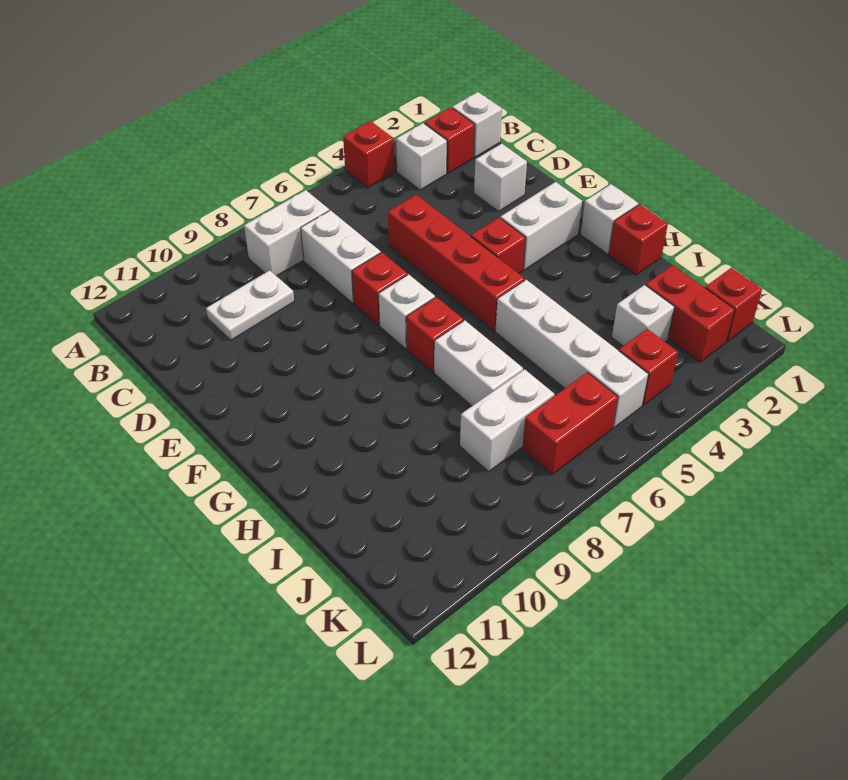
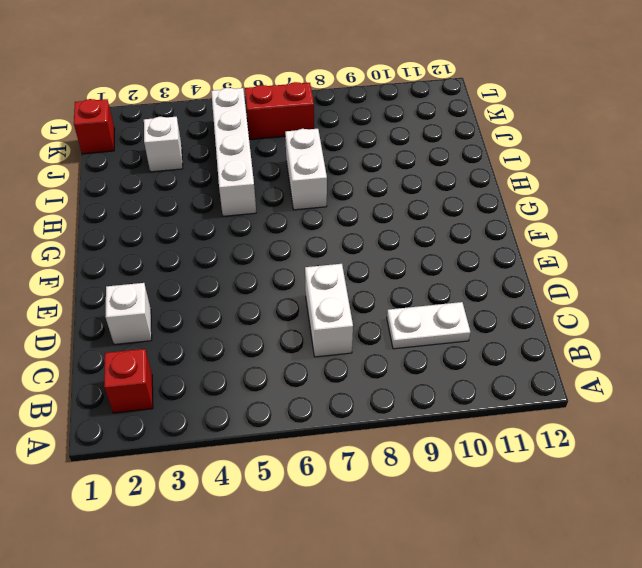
none -> red 1x1 brick [343,121,395,188]
none -> white 1x1 brick [452,92,502,157]
none -> white 1x1 brick [396,123,447,190]

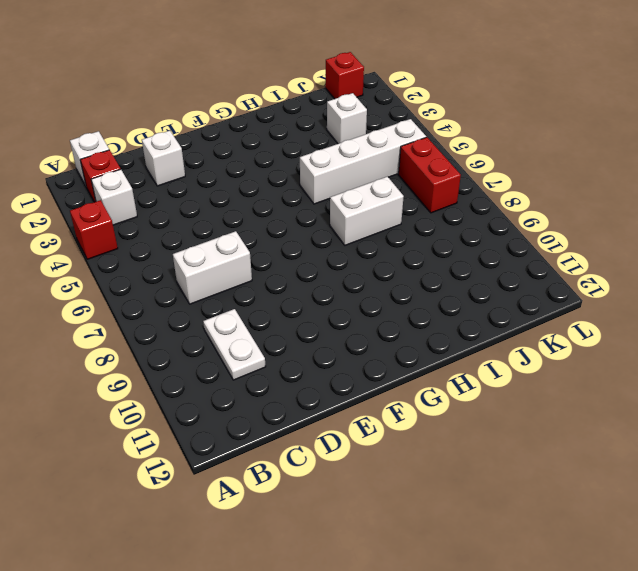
none -> white 1x2 brick [244,190,329,276]
none -> red 1x4 brick [388,195,525,331]
none -> red 1x1 brick [352,252,407,325]

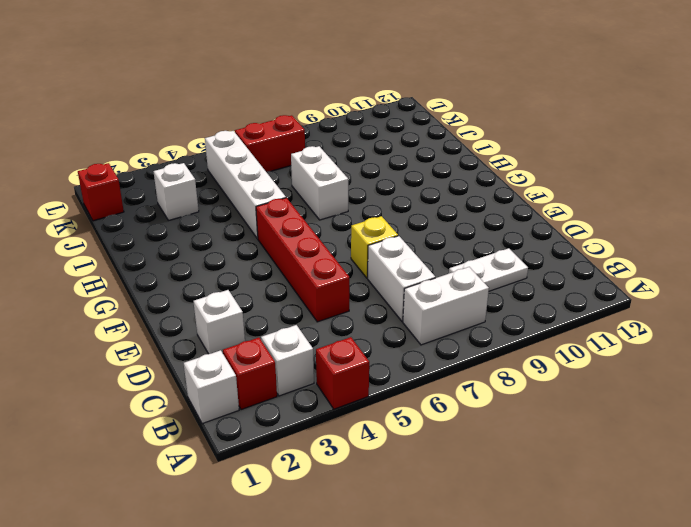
yellow 1x1 brick [351,216,398,278] -> red 1x1 brick [352,252,407,325]
none -> white 1x2 brick [500,182,582,270]
none -> red 1x1 brick [471,218,526,273]
none -> white 1x1 brick [379,274,435,348]

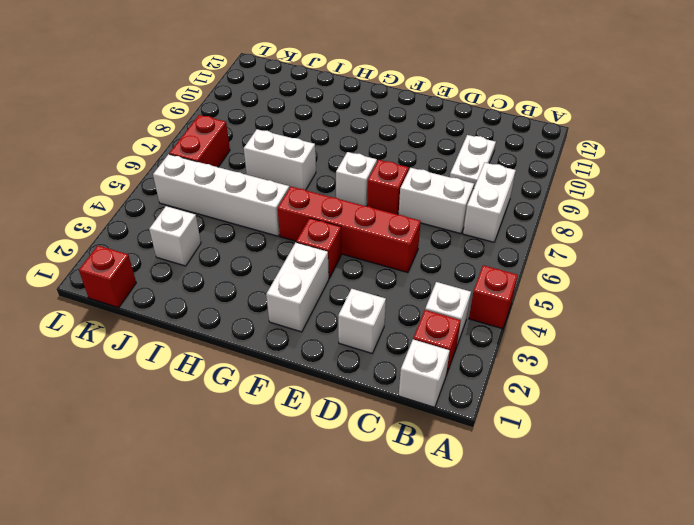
none -> white 1x1 brick [581,184,638,254]
none -> red 1x1 brick [406,297,464,372]
none -> red 1x1 brick [609,204,668,275]

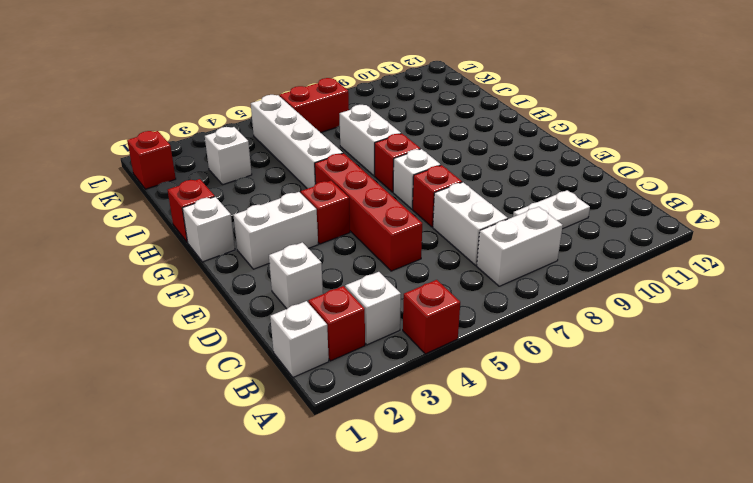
none -> red 1x2 brick [646,265,735,362]
none -> white 1x2 brick [460,369,554,471]
none -> red 1x1 brick [619,329,678,405]

